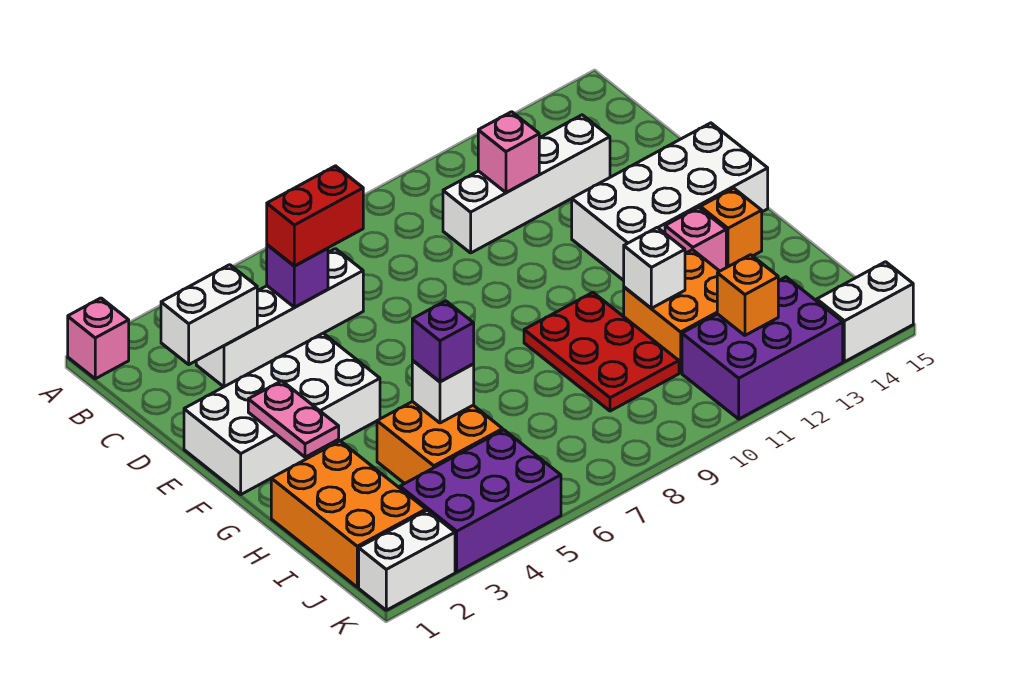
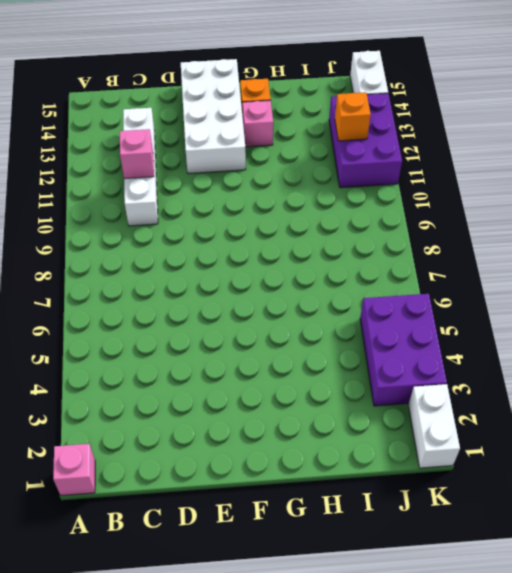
none -> white 1x4 brick [196,249,363,387]
none -> white 2x4 brick [184,333,380,494]
none -> red 2x3 plate [524,292,679,411]

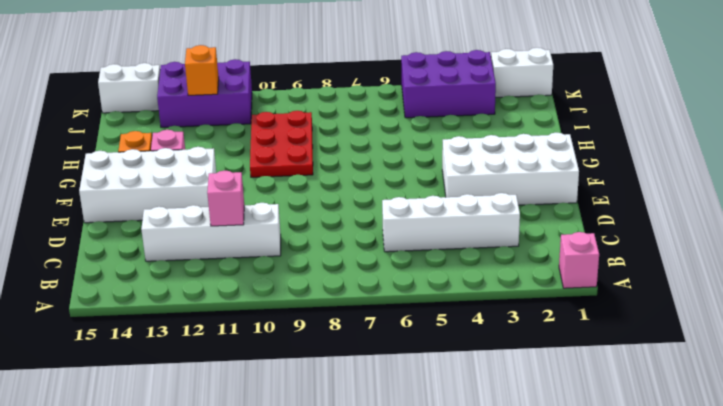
none -> orange 2x3 brick [271,441,426,587]
none -> orange 2x2 brick [377,401,503,484]
none -> orange 2x2 brick [624,250,719,373]

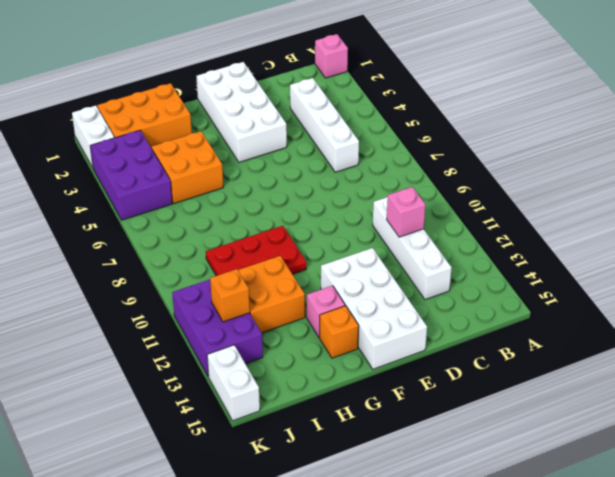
none -> white 1x2 brick [161,265,257,364]
none -> purple 1x1 brick [267,245,328,307]
none -> pink 1x2 plate [248,381,339,457]

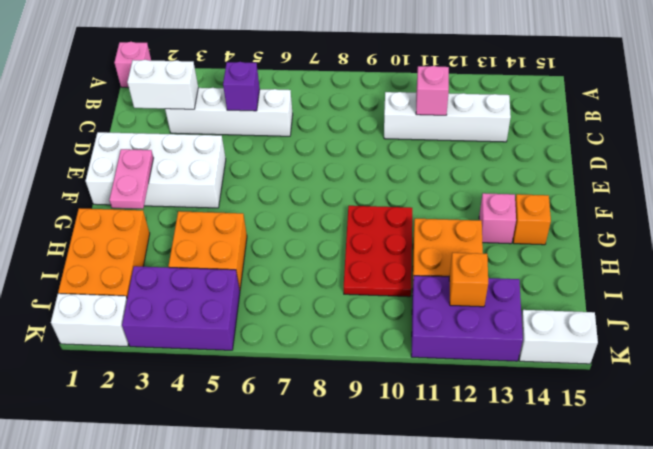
none -> white 2x4 brick [572,123,768,281]
none -> white 1x1 brick [412,360,474,423]
none -> white 1x1 brick [624,228,685,308]

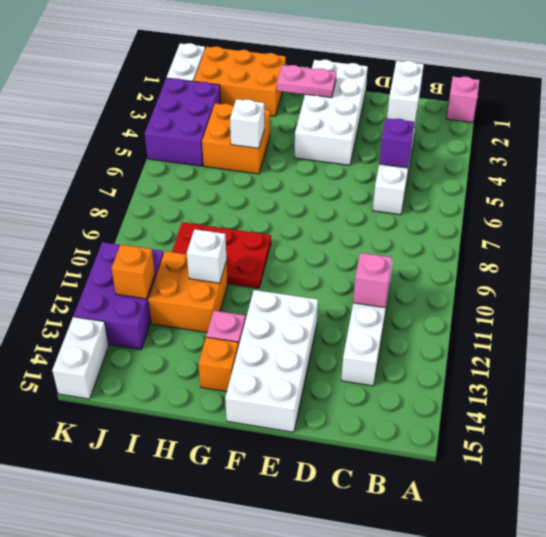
none -> red 1x2 brick [267,166,363,266]
none -> purple 1x1 brick [412,301,474,382]

